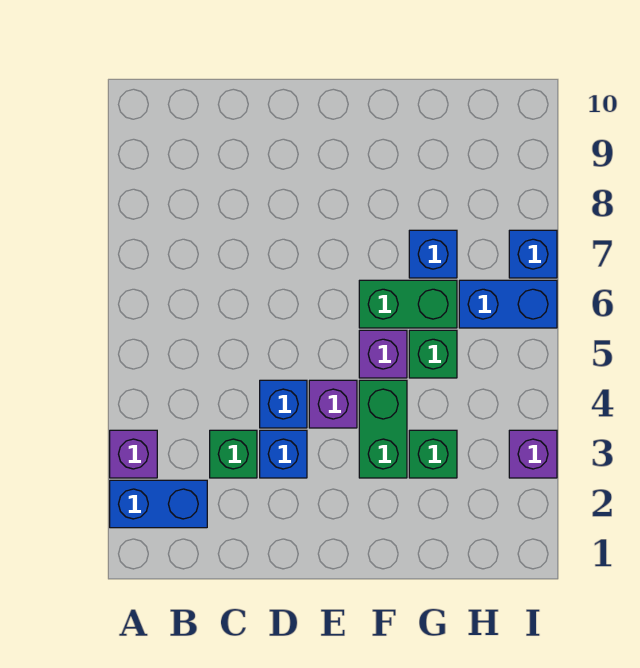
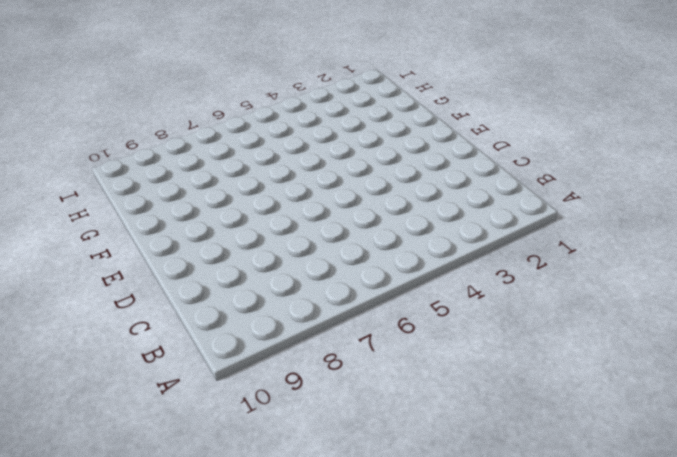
none -> blue 1x2 brick [110,480,207,528]
none -> purple 1x1 brick [110,430,157,478]
none -> green 1x1 brick [210,430,257,478]

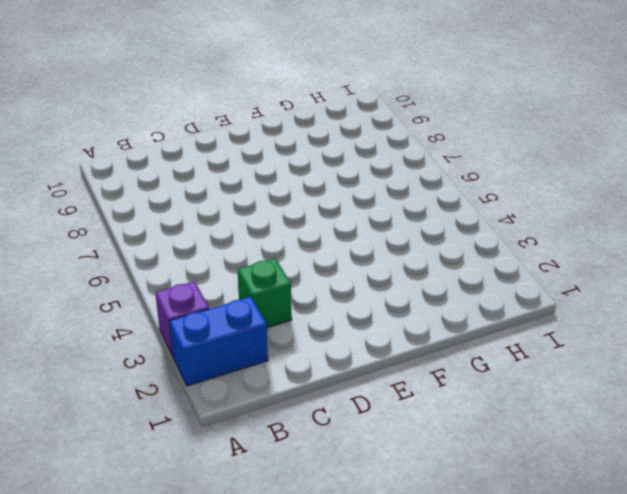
none -> blue 1x1 brick [260,430,307,478]
none -> blue 1x1 brick [260,380,307,428]
none -> purple 1x1 brick [309,380,357,428]

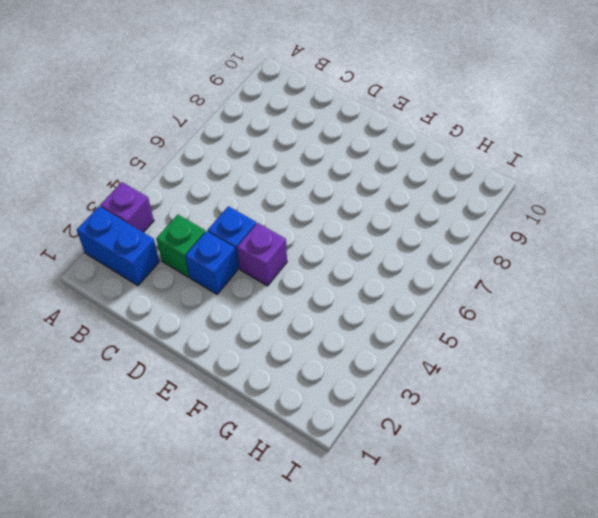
none -> green 1x2 brick [359,380,407,478]
none -> purple 1x1 brick [359,330,407,378]
none -> green 1x2 brick [359,280,457,328]

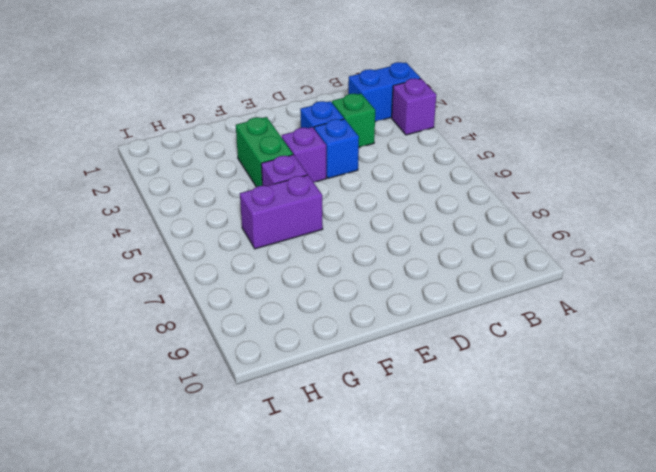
purple 1x2 brick [240,175,323,249] -> green 1x2 brick [359,280,457,328]
none -> green 1x1 brick [409,430,457,478]
none -> green 1x1 brick [409,330,457,378]
none -> blue 1x1 brick [409,230,457,278]

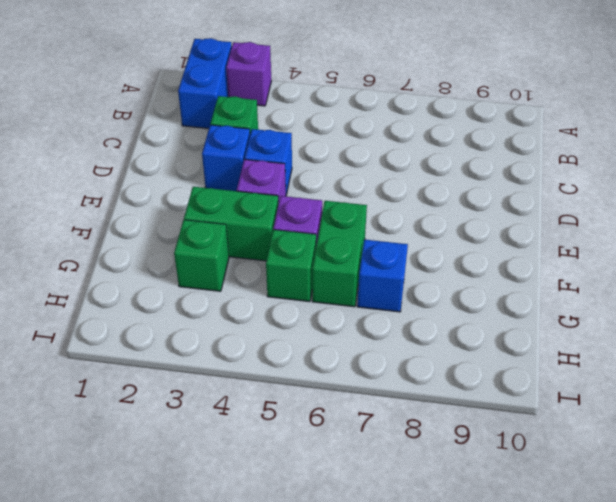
none -> blue 1x2 brick [459,280,557,328]
none -> purple 1x1 brick [509,430,557,478]
none -> blue 1x1 brick [509,230,557,278]

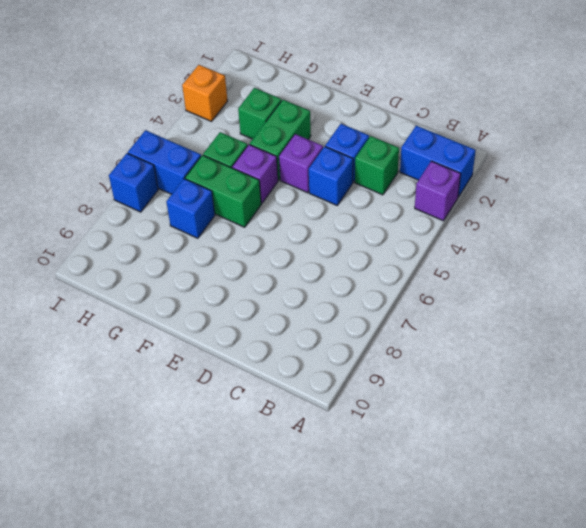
orange 1x1 brick [182,65,227,121] -> purple 1x1 brick [509,430,557,478]

